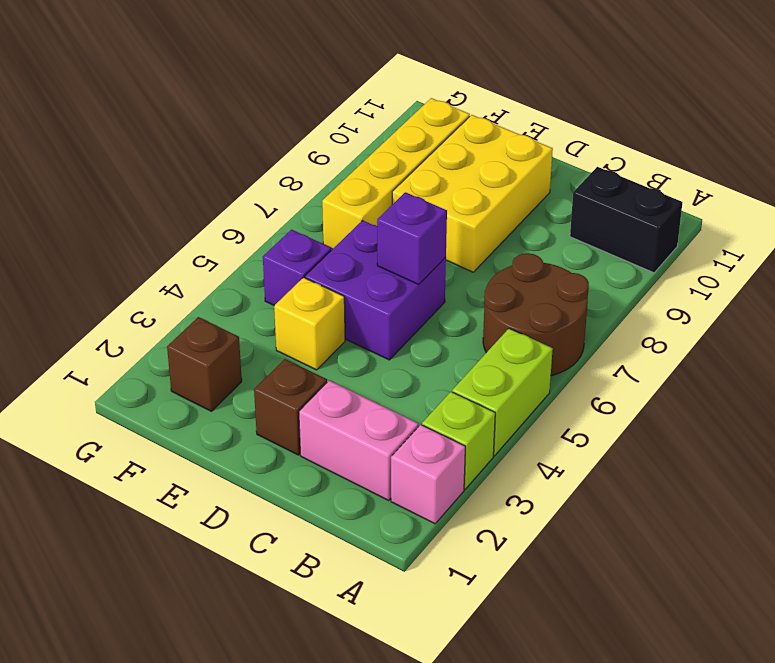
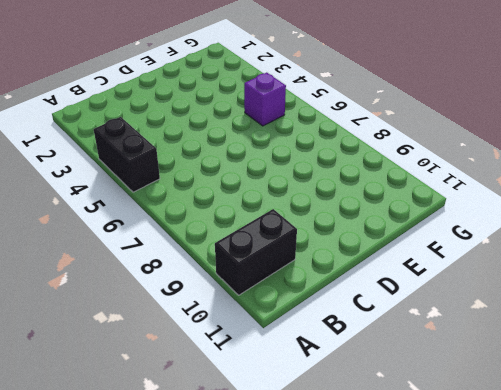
black 1x2 brick [94,117,160,192] -> lime 1x2 brick [452,328,553,456]
none -> pink 1x1 brick [391,425,465,524]
none -> lime 1x1 brick [422,392,495,489]
none -> brown 2x2 round brick [483,253,589,376]

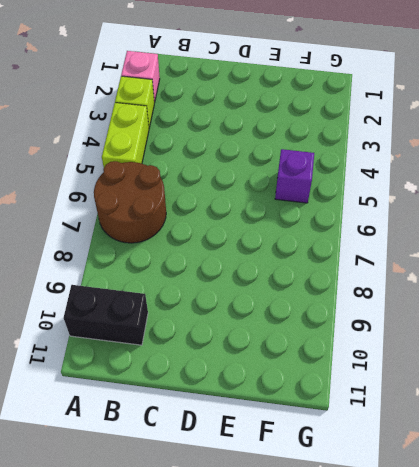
none -> pink 1x2 brick [299,380,418,500]
none -> brown 1x1 brick [254,359,327,455]
none -> purple 2x2 brick [305,220,446,360]

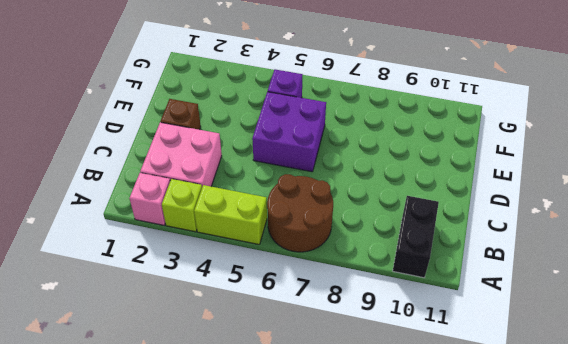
pink 2x2 brick [140,122,222,187] -> pink 1x2 brick [299,380,418,500]
none -> yellow 2x3 brick [392,115,553,272]
none -> yellow 1x1 brick [274,278,345,370]
none -> brown 1x1 brick [167,317,242,411]

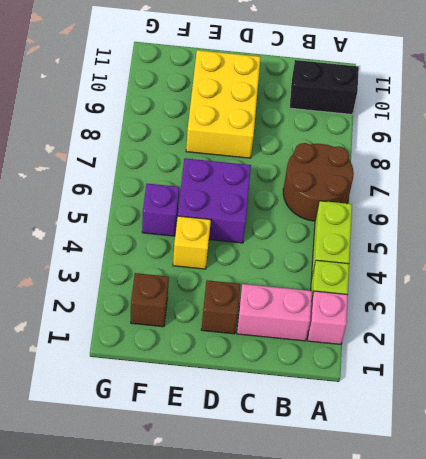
none -> yellow 1x4 brick [322,98,470,249]
none -> purple 1x1 brick [377,192,447,284]

